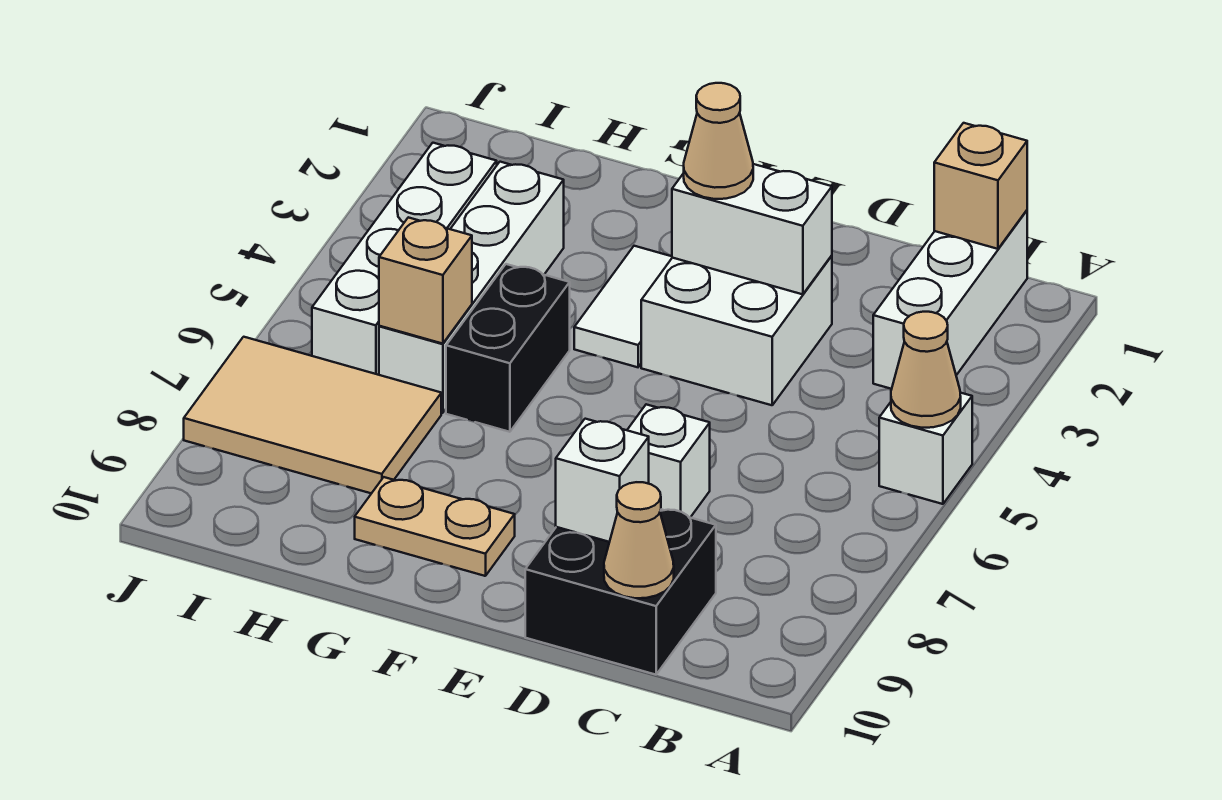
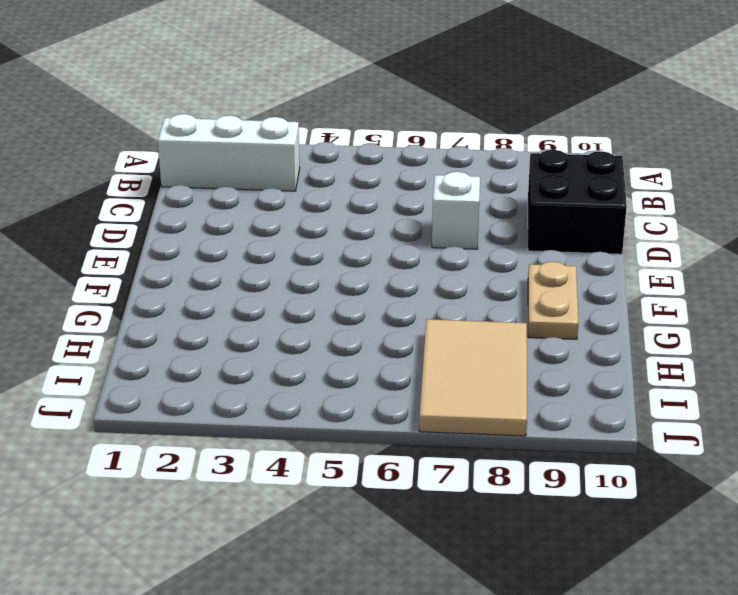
none -> white 1x1 brick [879,393,972,504]
none -> white 2x2 brick [641,256,832,405]
none -> white 1x2 tile [574,246,672,367]

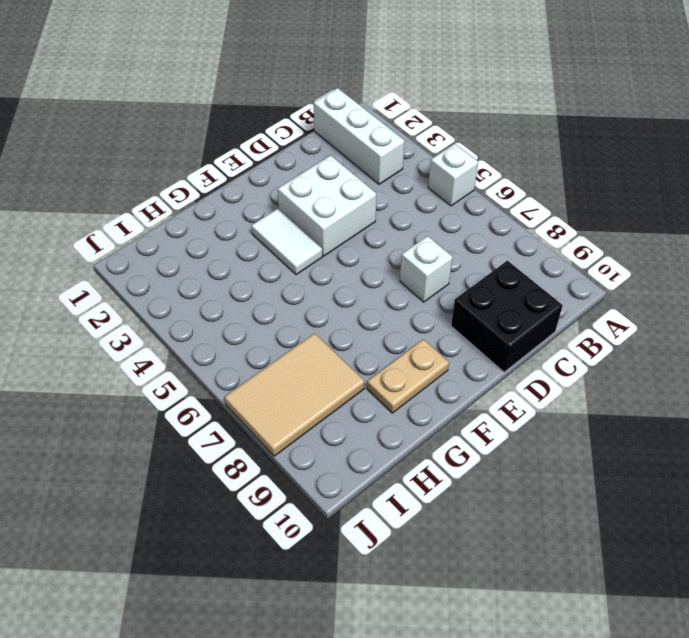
none -> black 1x2 brick [446,264,570,432]
none -> white 1x4 brick [379,162,564,413]
none -> white 1x4 brick [312,143,497,375]

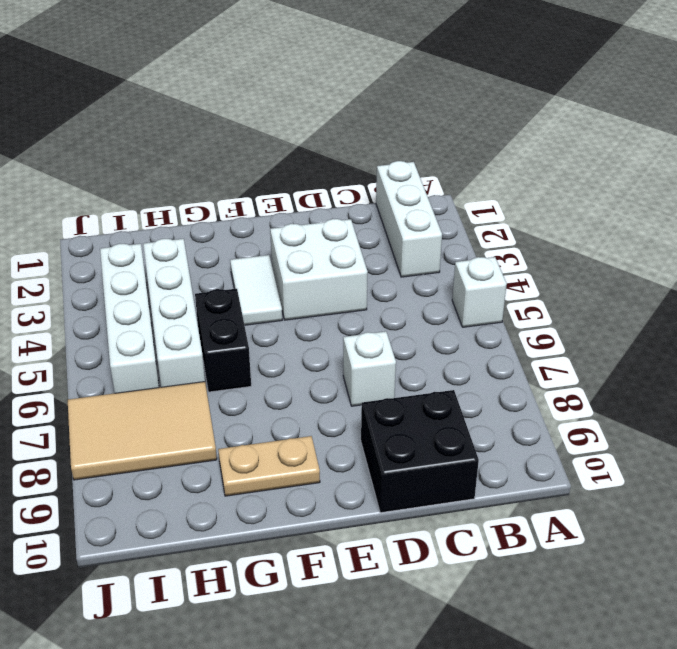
none -> tan 1x1 cone [891,312,961,428]
none -> tan 1x1 brick [934,123,1027,249]
none -> tan 1x1 cone [604,482,674,598]

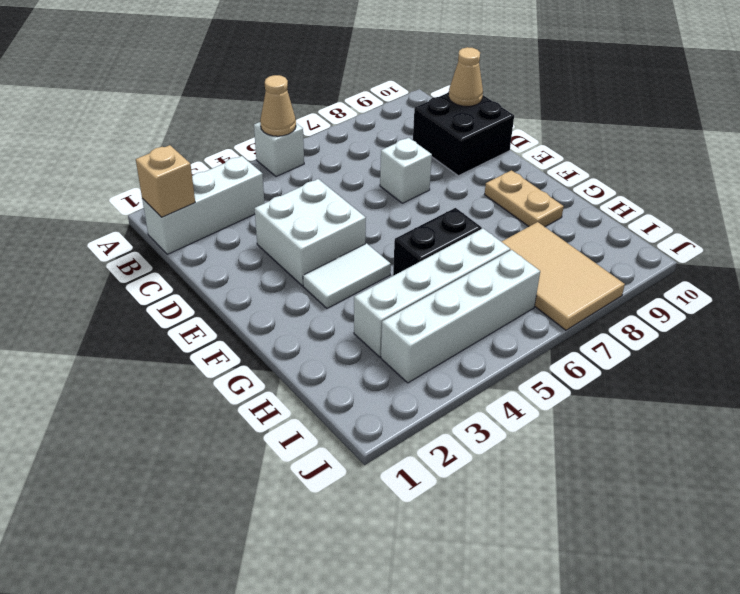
none -> white 1x2 brick [672,164,832,294]
none -> white 1x1 brick [556,419,649,542]
none -> tan 1x1 brick [379,217,472,344]

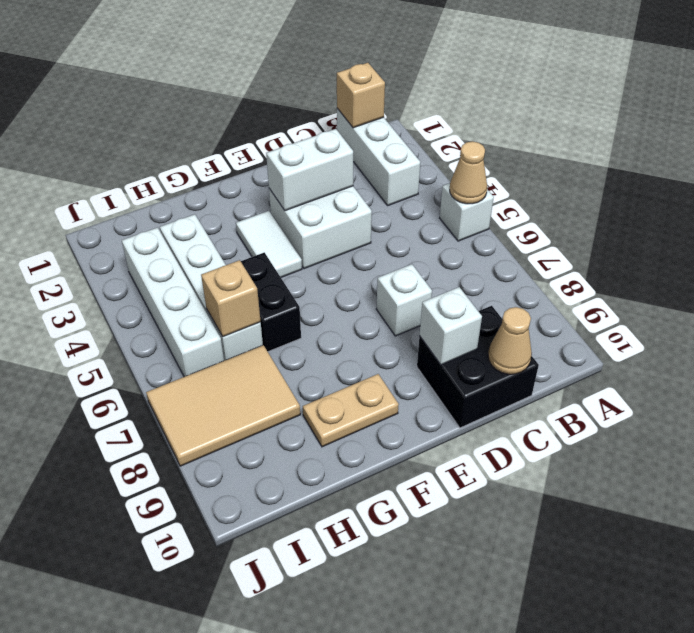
none -> tan 1x1 cone [684,83,753,199]

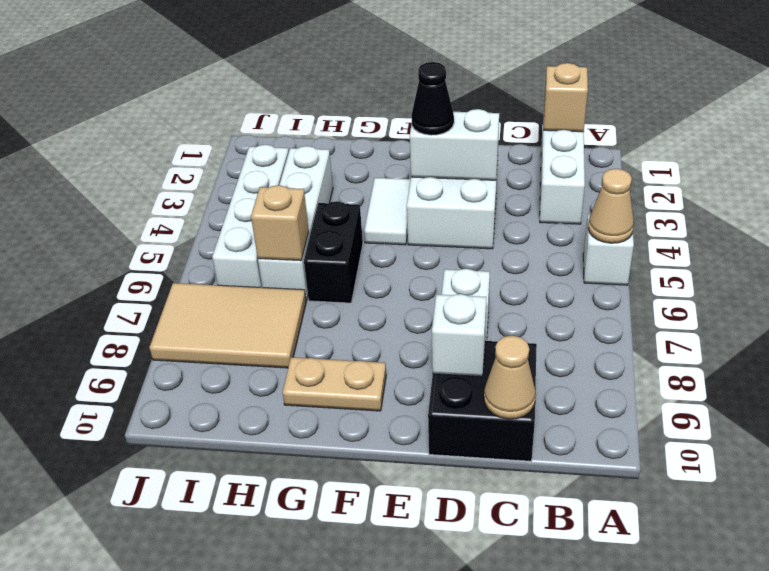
black 1x1 cone [412,62,454,135] -> tan 1x1 cone [684,83,753,199]

